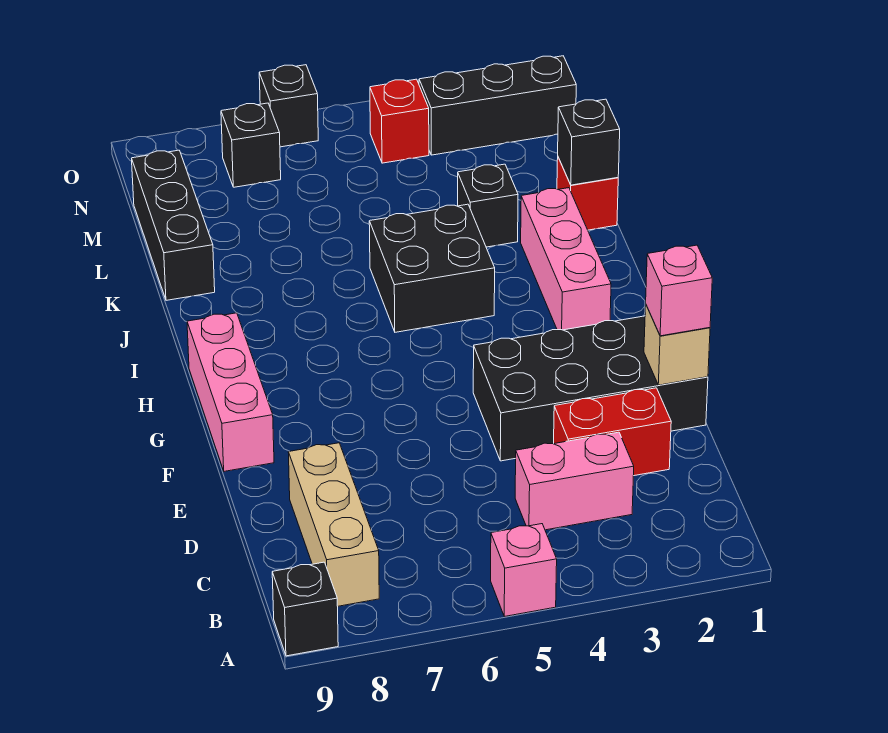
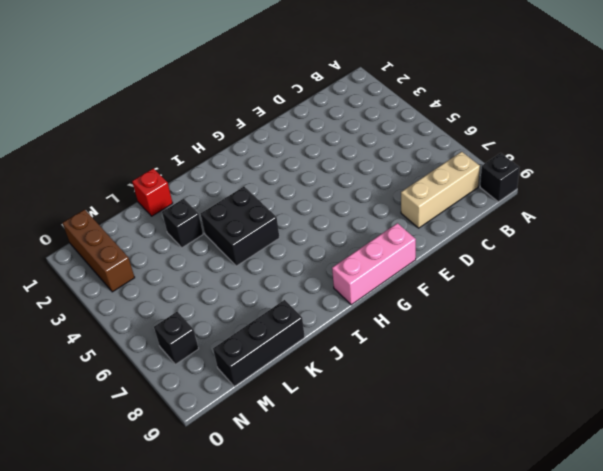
brown 1x3 brick [63,209,135,292] -> black 1x3 brick [419,56,576,155]
none -> pink 1x1 brick [491,524,557,616]
none -> pink 1x2 brick [515,432,634,530]
none -> red 1x2 brick [554,388,671,476]

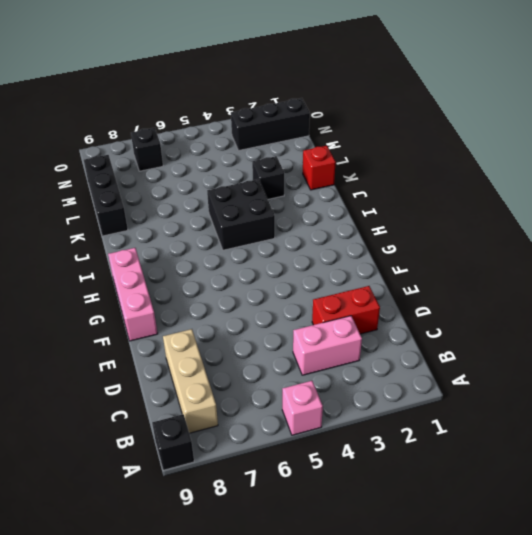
none -> black 2x4 brick [473,316,708,461]
none -> pink 1x3 brick [521,188,611,330]
none -> red 1x1 brick [370,79,429,163]

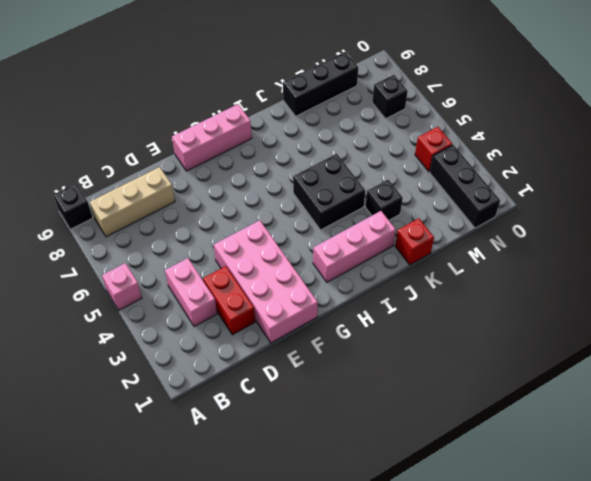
pink 2x4 brick [214,220,318,343] -> black 2x4 brick [473,316,708,461]
none -> black 1x1 brick [259,65,318,147]
none -> tan 1x1 brick [644,305,710,385]
none -> black 1x1 brick [558,99,620,185]

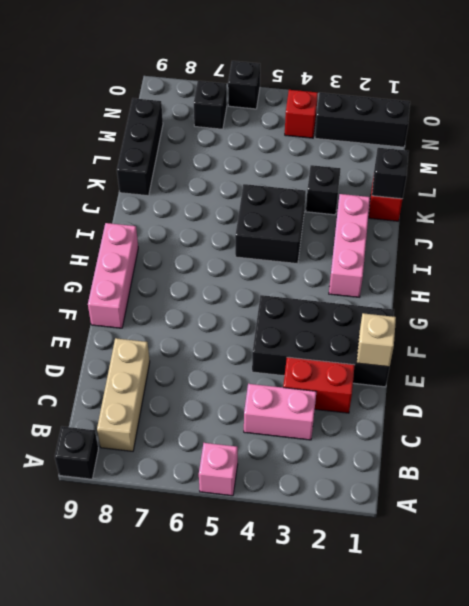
none -> pink 1x1 brick [646,245,712,336]

